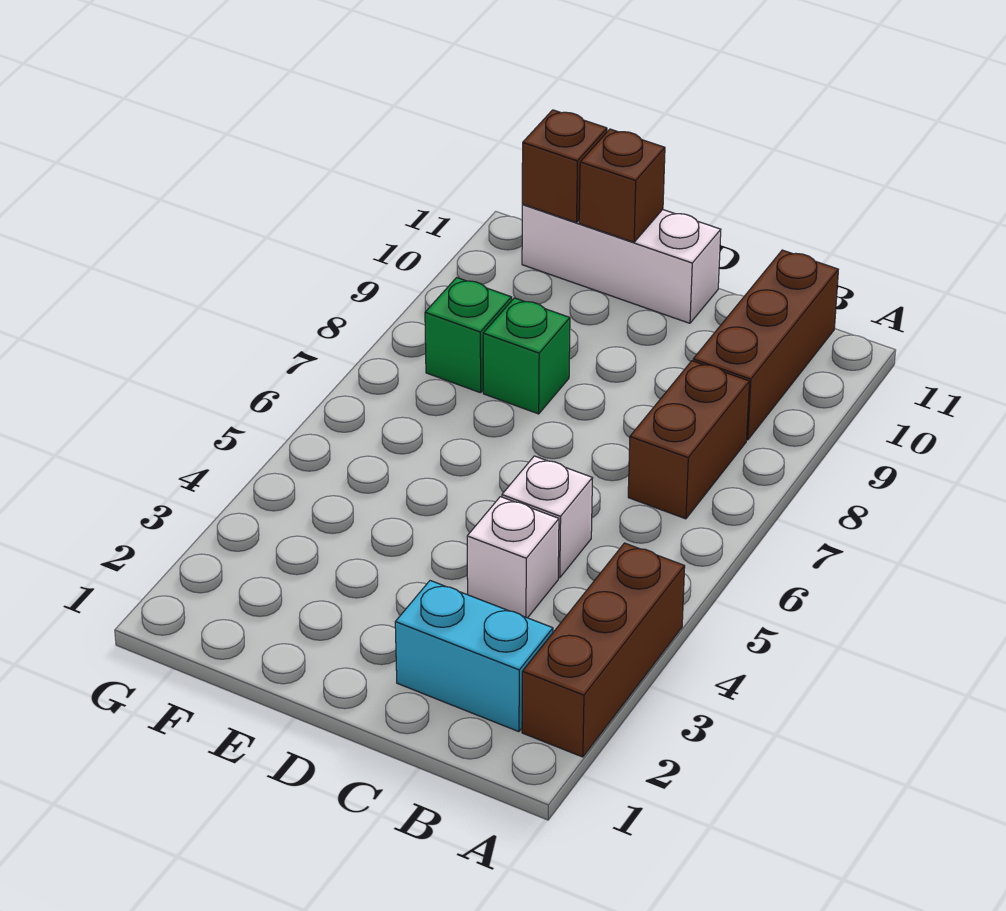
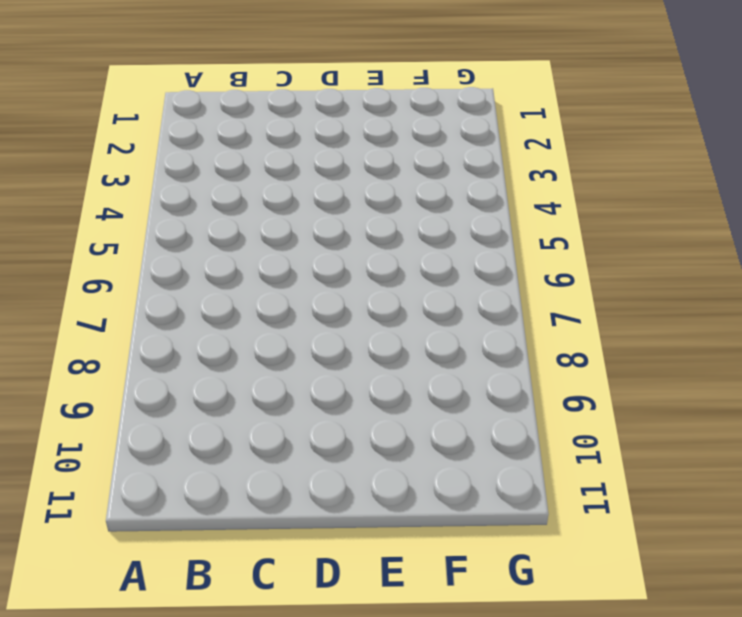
none -> brown 1x3 brick [522,543,685,757]
none -> cyan 1x2 brick [395,581,553,732]

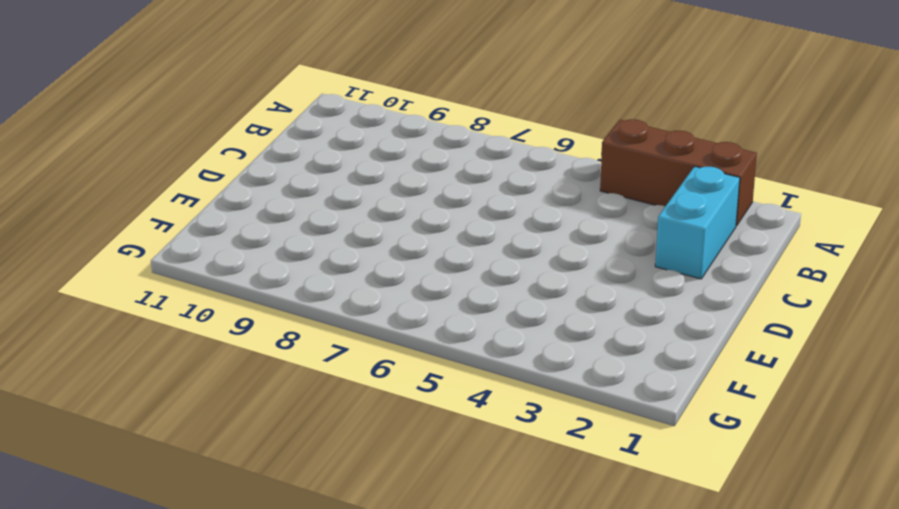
none -> brown 1x2 brick [628,361,749,519]
none -> brown 1x3 brick [693,250,838,440]

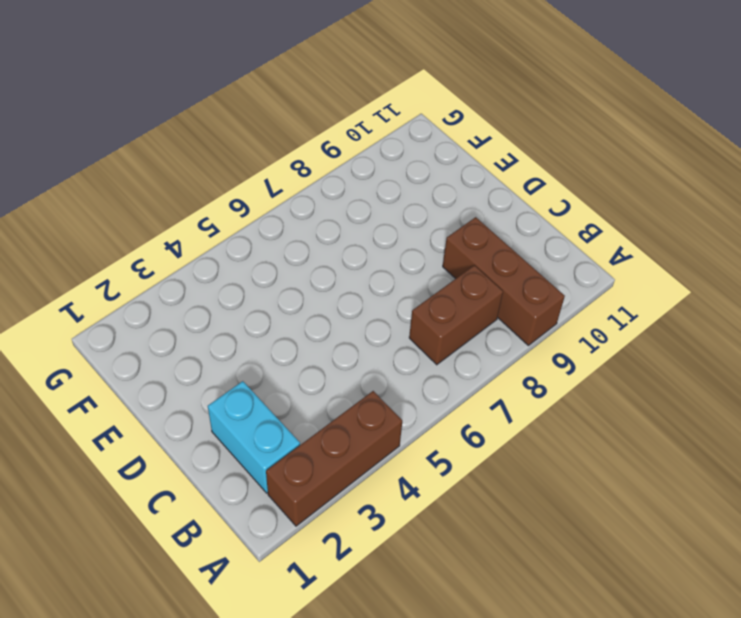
brown 1x3 brick [443,217,565,345] -> brown 1x3 brick turned to [693,250,838,440]
none -> white 1x1 brick [467,497,559,618]
none -> white 1x1 brick [502,456,593,578]

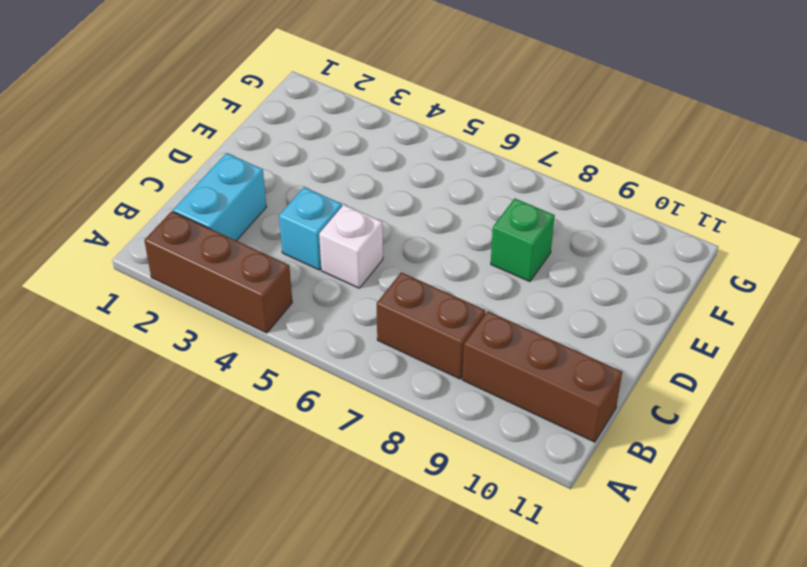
cyan 1x1 brick [279,187,342,270] -> white 1x1 brick [467,497,559,618]
none -> white 1x3 brick [522,204,721,323]
none -> green 1x1 brick [425,278,512,393]

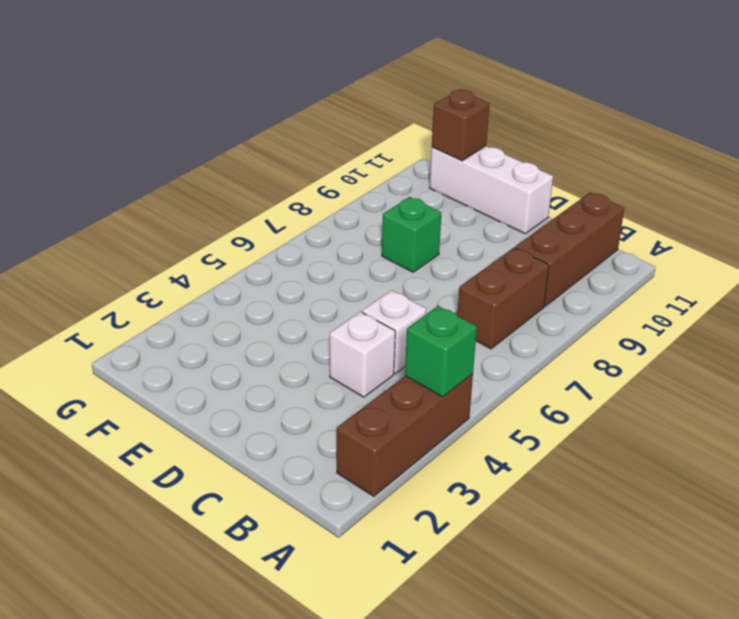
green 1x1 brick [405,306,477,397] -> green 1x1 brick moved to [425,278,512,393]
none -> cyan 1x2 brick [395,581,553,732]
none -> brown 1x1 brick [579,129,665,242]

